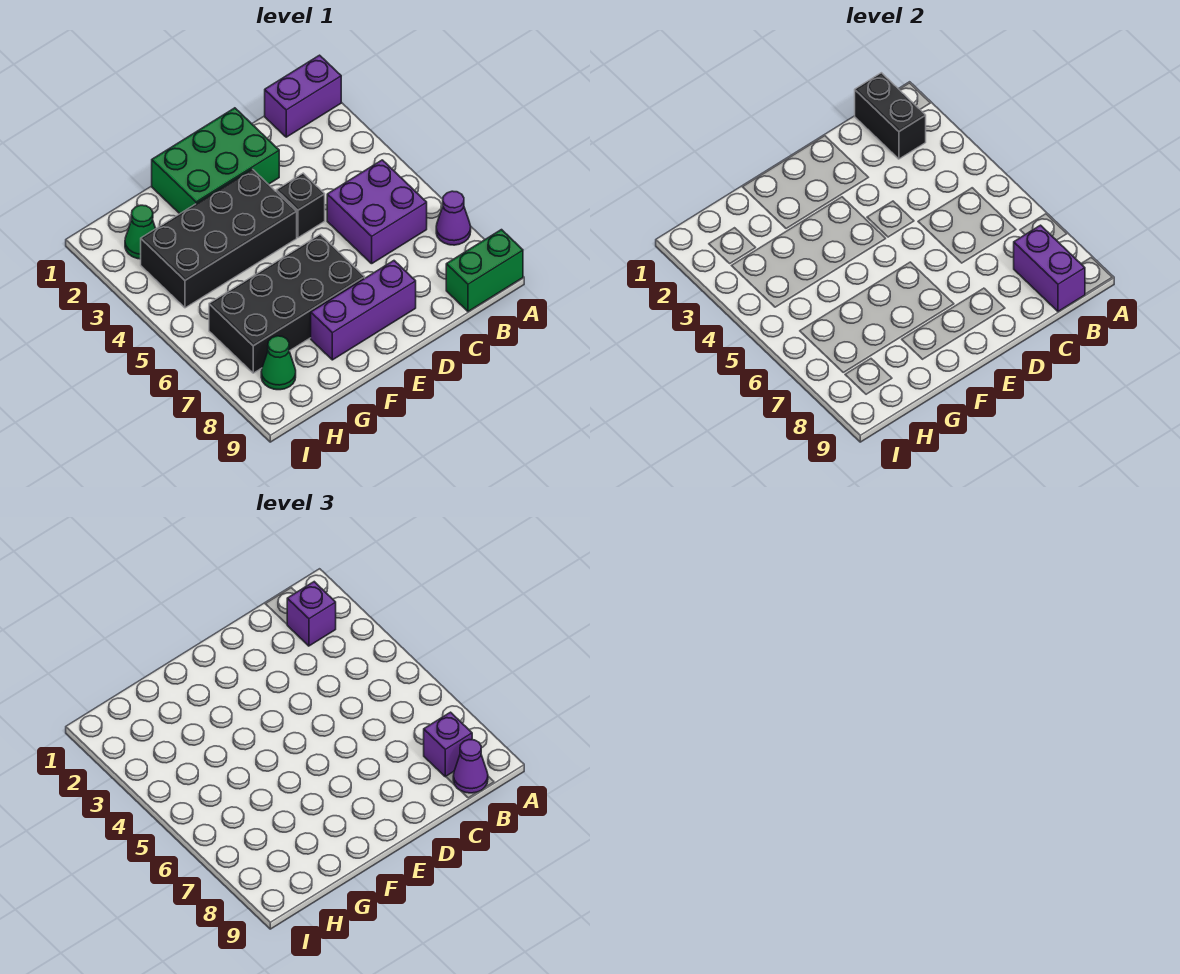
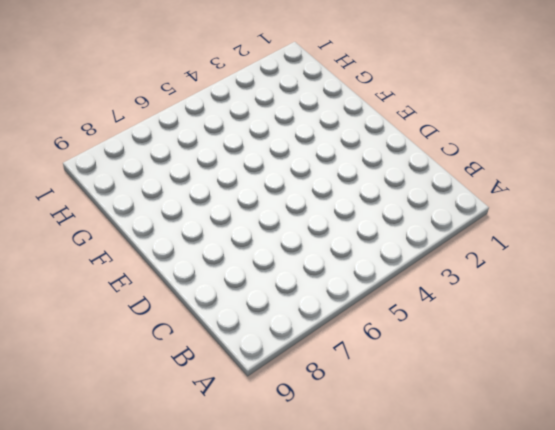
none -> purple 1x2 brick [265,55,341,137]
none -> purple 1x1 cone [436,191,471,245]
none -> green 1x2 brick [446,230,523,311]

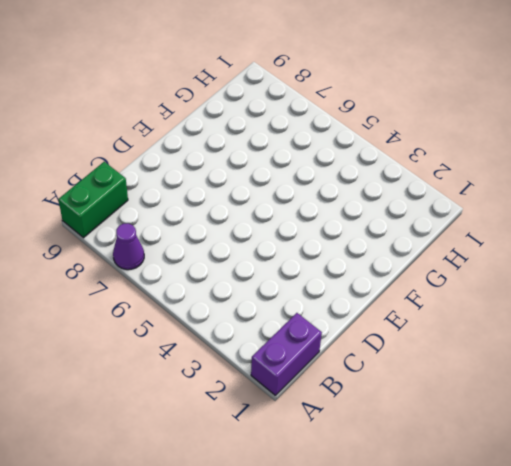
none -> purple 2x2 brick [327,160,427,264]
none -> green 2x3 brick [152,108,279,214]
none -> black 1x1 brick [276,173,325,238]

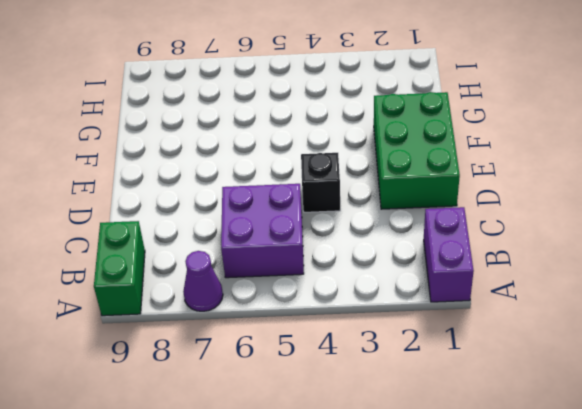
none -> purple 1x3 brick [311,261,416,360]
none -> black 2x4 brick [141,169,297,308]
none -> black 2x4 brick [209,234,365,373]

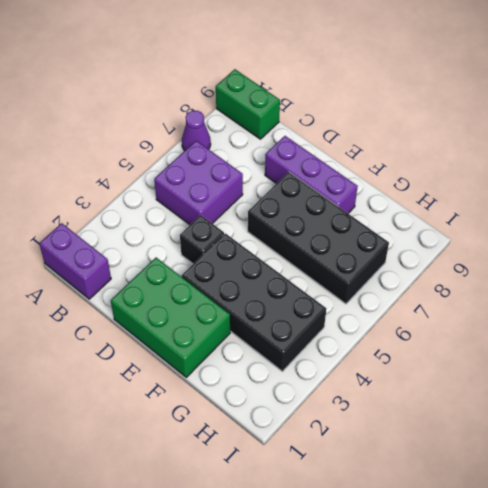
none -> green 1x1 cone [125,205,156,259]
none -> green 1x1 cone [261,336,296,390]
none -> black 1x2 brick [855,73,926,159]

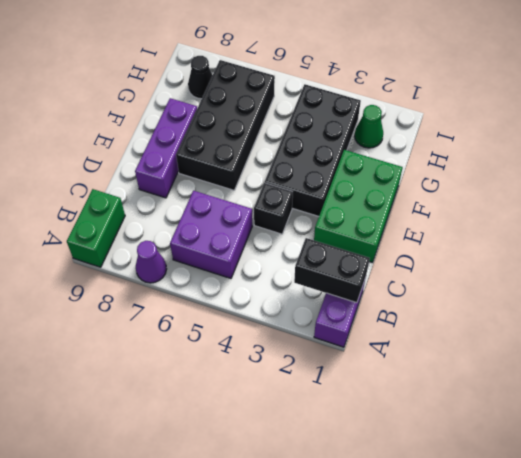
black 1x1 cone [188,56,213,99] -> green 1x1 cone [261,336,296,390]
none -> purple 1x2 brick [1014,225,1085,311]
none -> purple 1x1 brick [287,582,336,646]
none -> purple 1x1 brick [424,712,472,777]

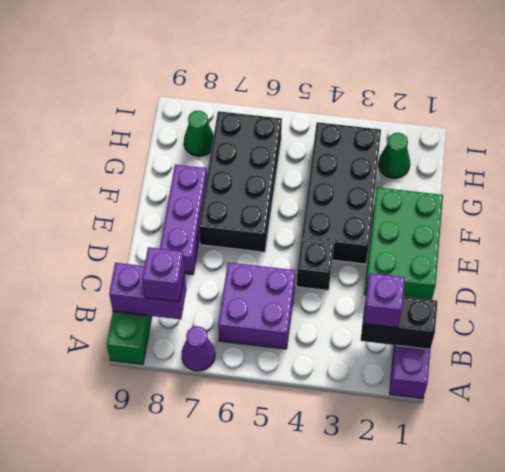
none -> purple 1x1 cone [453,740,488,793]

